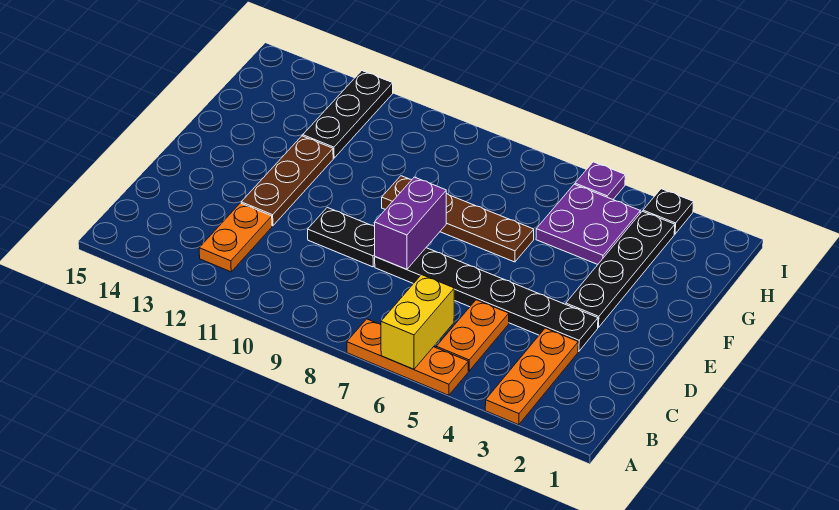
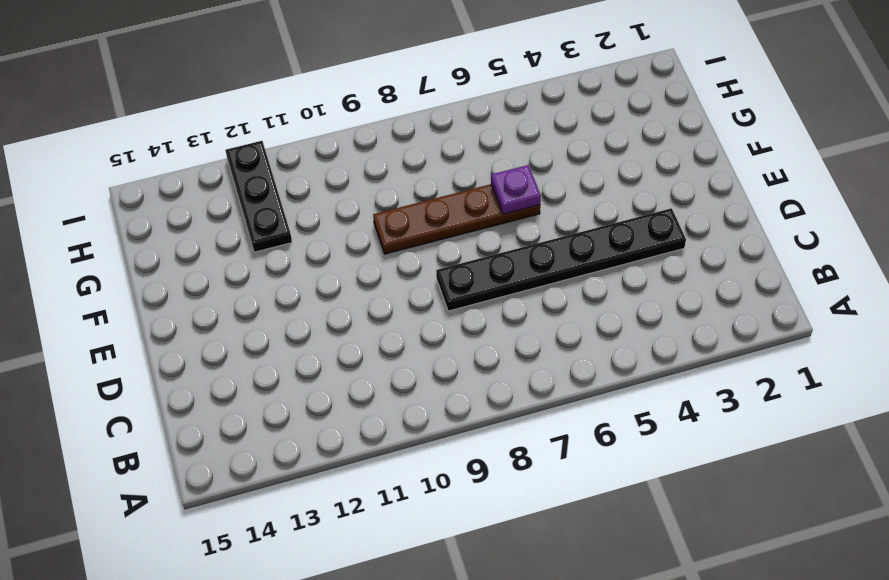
purple 1x1 plate [491,165,541,214] -> purple 1x1 plate moved to [575,162,625,199]
none -> orange 1x3 plate [485,328,578,425]
none -> orange 1x3 plate [347,319,468,395]
none -> orange 1x2 plate [436,300,509,371]

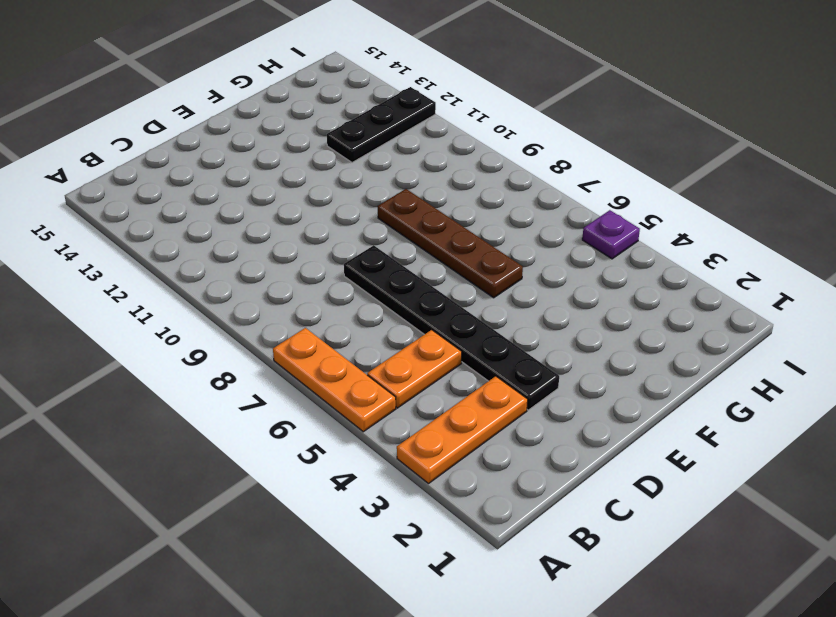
none -> orange 1x2 plate [199,203,272,272]
none -> black 1x2 plate [308,207,375,267]
none -> brown 1x3 plate [241,136,333,226]

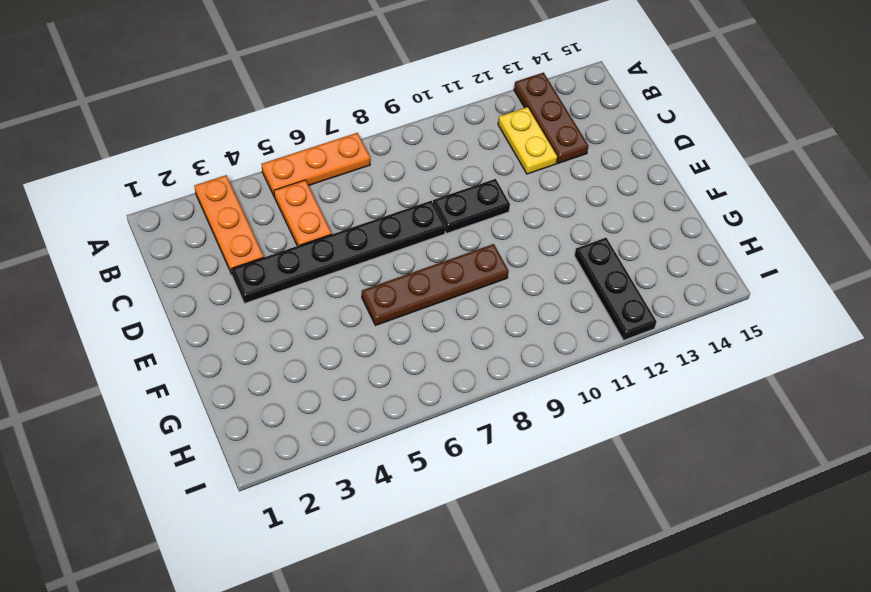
brown 1x3 plate [514,73,588,163] -> brown 1x3 plate moved to [241,136,333,226]
yellow 1x2 plate [498,107,558,174] -> orange 1x2 plate [199,203,272,272]
none -> black 1x4 plate [566,211,675,328]
none -> purple 2x2 plate [536,184,640,264]
none -> black 1x1 plate [643,189,694,234]

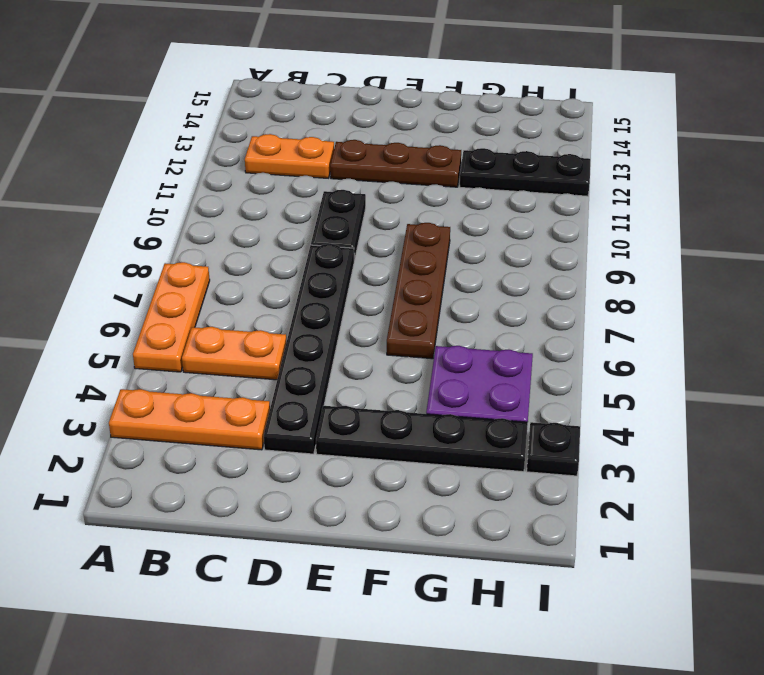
none -> purple 1x1 plate [575,162,625,199]
none -> yellow 1x2 brick [381,275,454,369]
none -> purple 1x2 brick [374,177,446,269]

